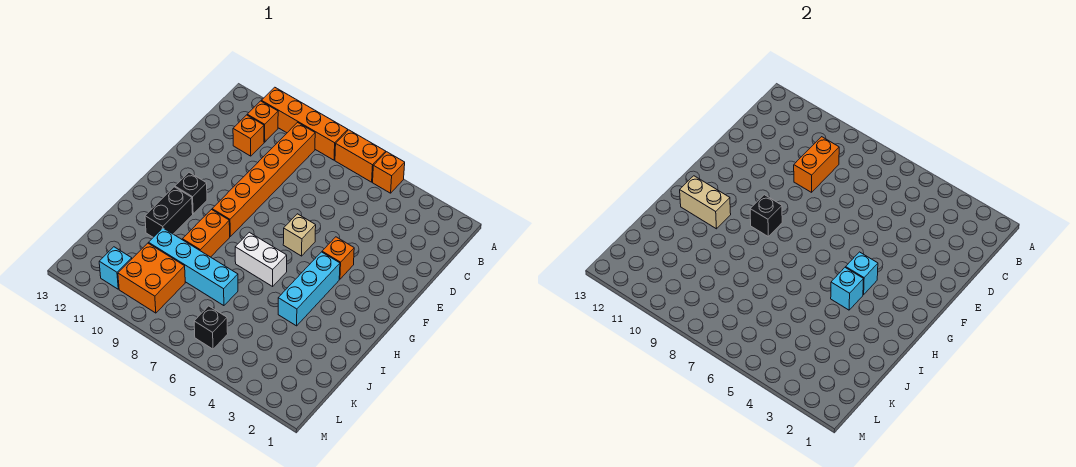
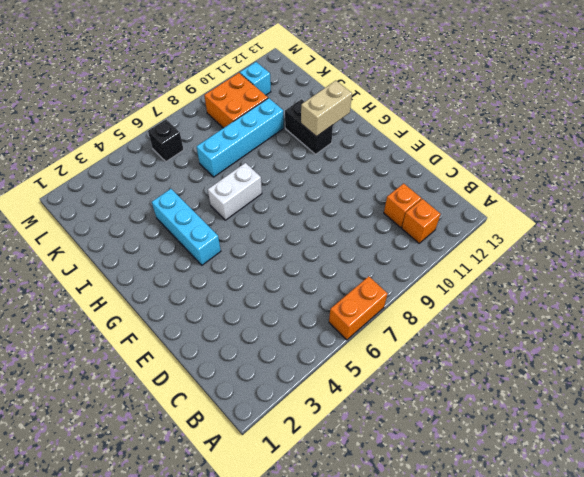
none -> orange 1x1 brick [373,152,405,193]
none -> orange 1x4 brick [261,87,348,160]
none -> orange 1x6 brick [212,123,315,236]

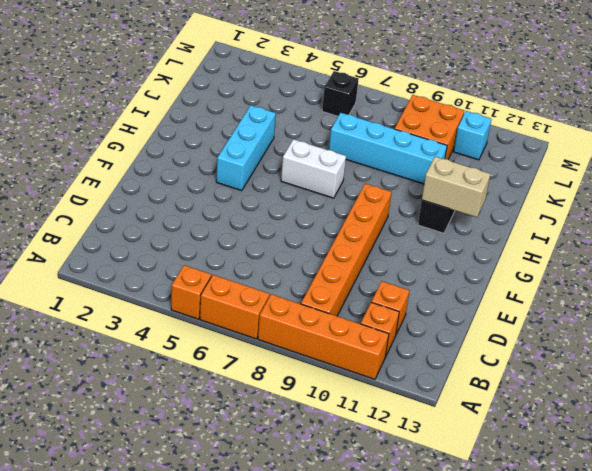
none -> orange 1x1 brick [322,237,354,279]
none -> tan 1x1 brick [283,214,316,256]
none -> black 1x1 brick [175,172,207,214]

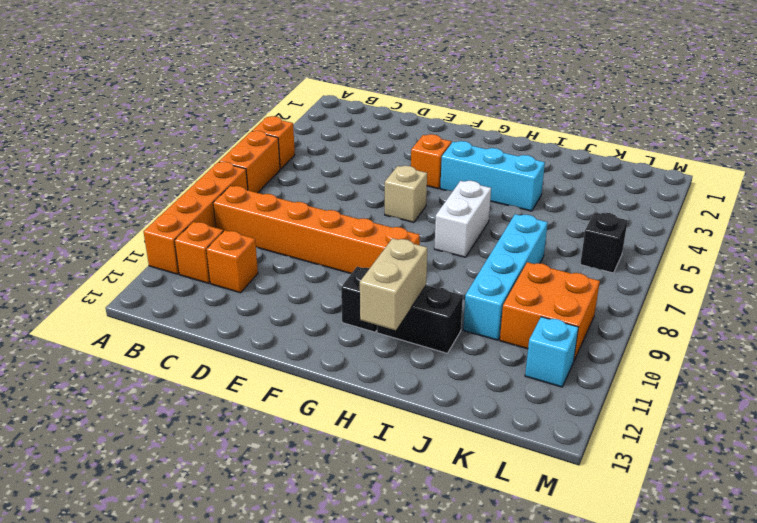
none -> orange 1x2 brick [182,210,230,257]
none -> orange 1x2 brick [794,137,839,192]
none -> cyan 1x1 brick [846,252,878,295]

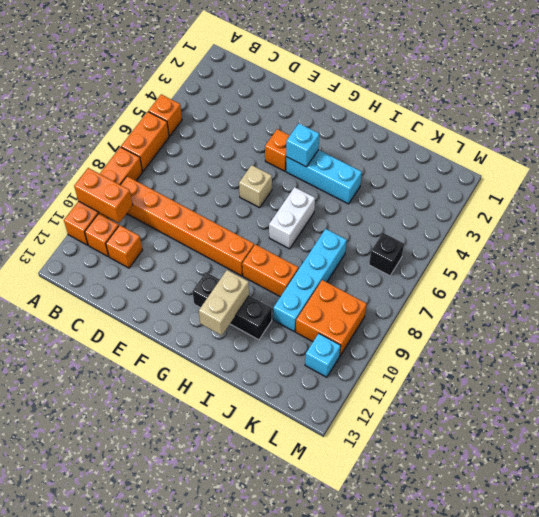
orange 1x2 brick [74,168,133,223] -> orange 1x2 brick moved to [794,137,839,192]
none -> black 1x1 brick [750,195,782,236]
none -> cyan 1x1 brick [831,267,863,310]

